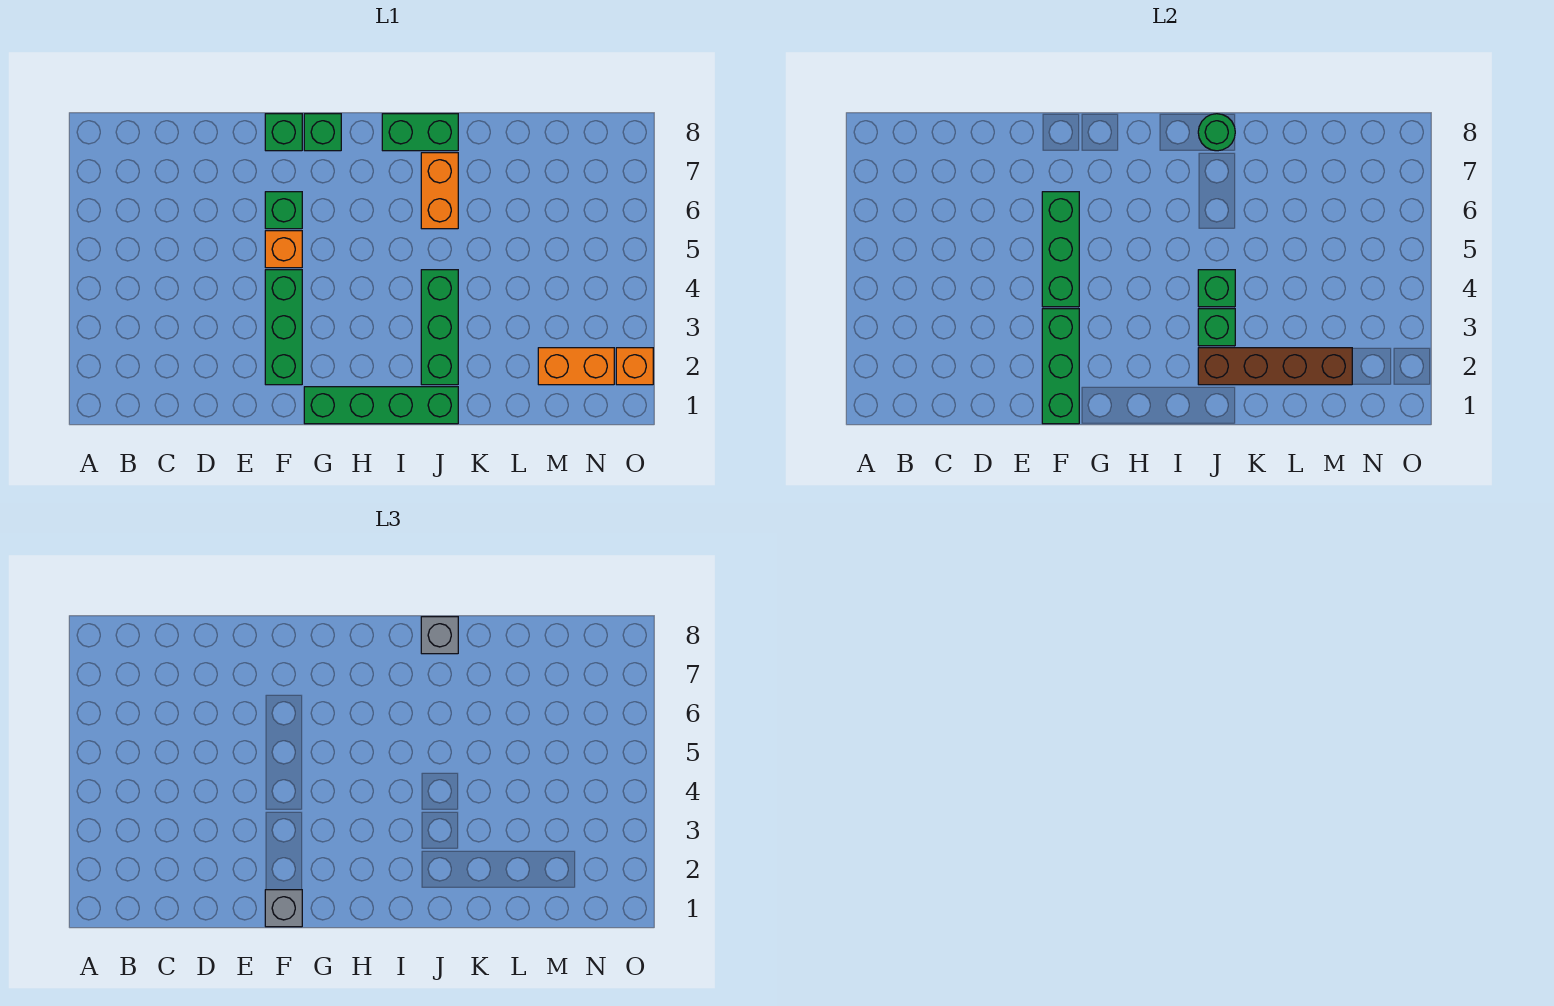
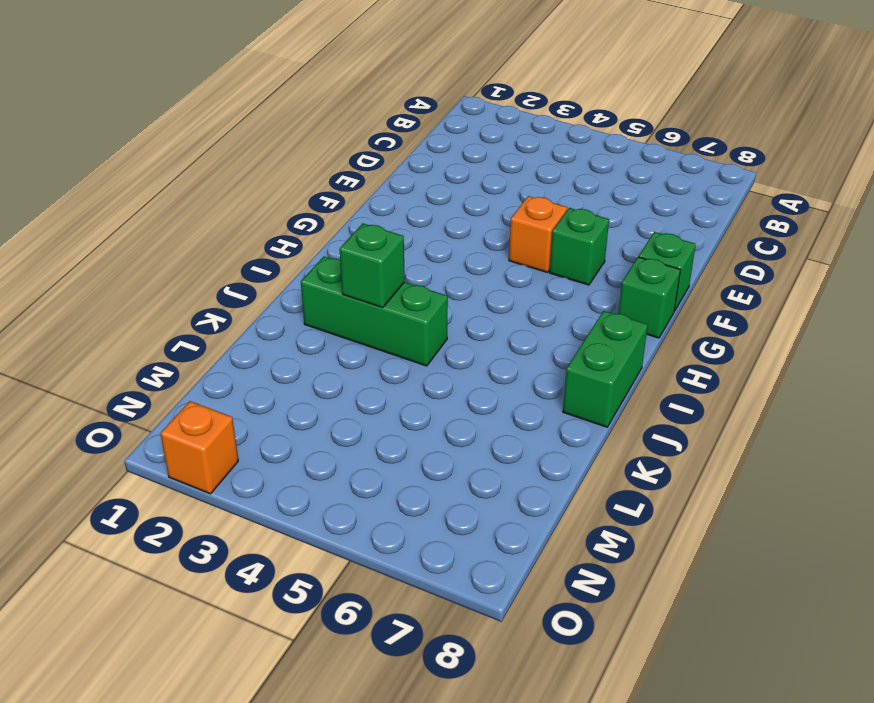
none -> green 1x3 brick [265,270,302,385]
none -> green 1x4 brick [304,387,458,424]
none -> orange 1x2 brick [421,153,458,229]

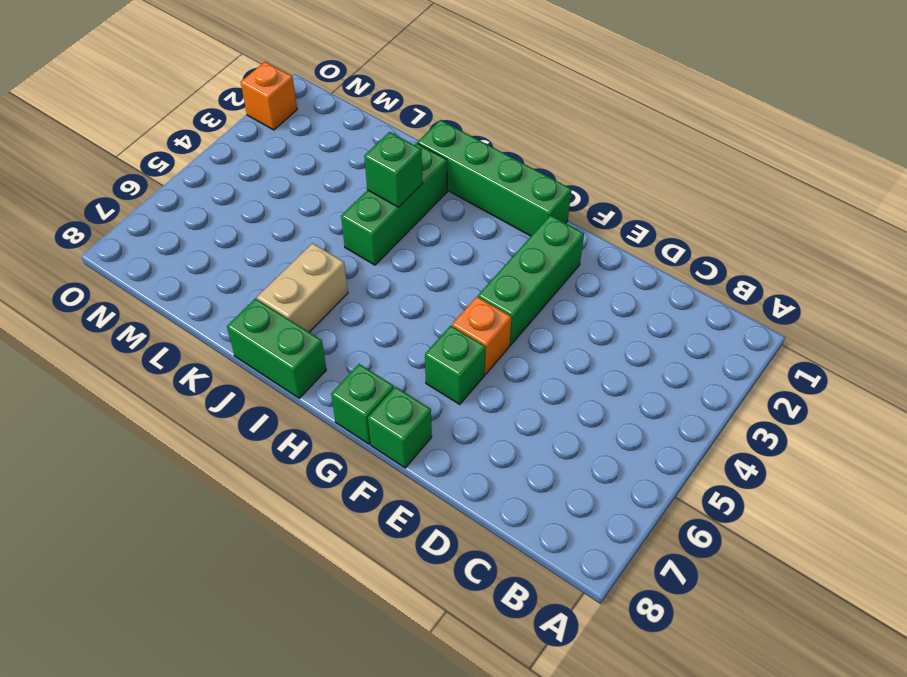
tan 1x2 brick [257,243,348,332] -> orange 1x2 brick [421,153,458,229]
none -> orange 1x2 brick [538,348,614,385]
none -> green 1x3 brick [1042,309,1079,424]
none -> green 1x3 brick [1042,192,1079,307]

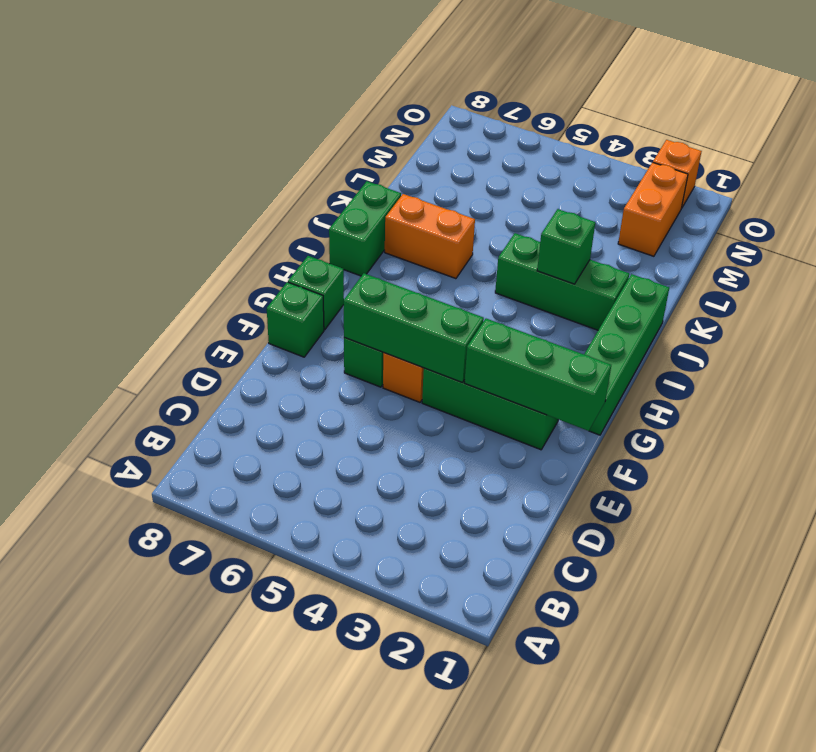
none -> brown 1x4 brick [1198,348,1352,385]
none -> green 1x1 brick [1198,270,1235,307]
none -> green 1x1 round brick [1198,114,1235,151]

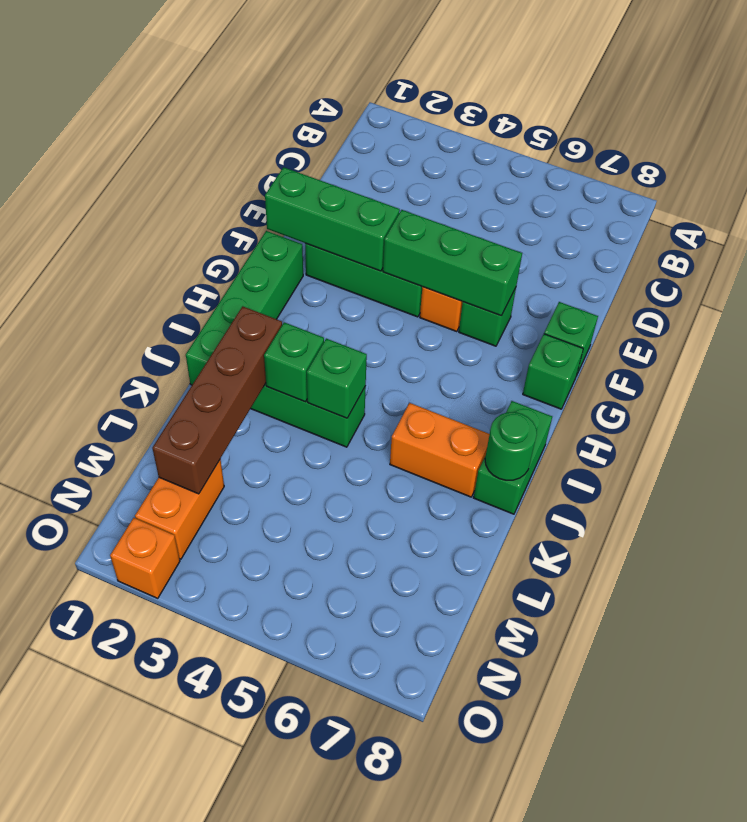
none -> grey 1x1 brick [265,890,302,927]
none -> grey 1x1 brick [421,617,458,654]

